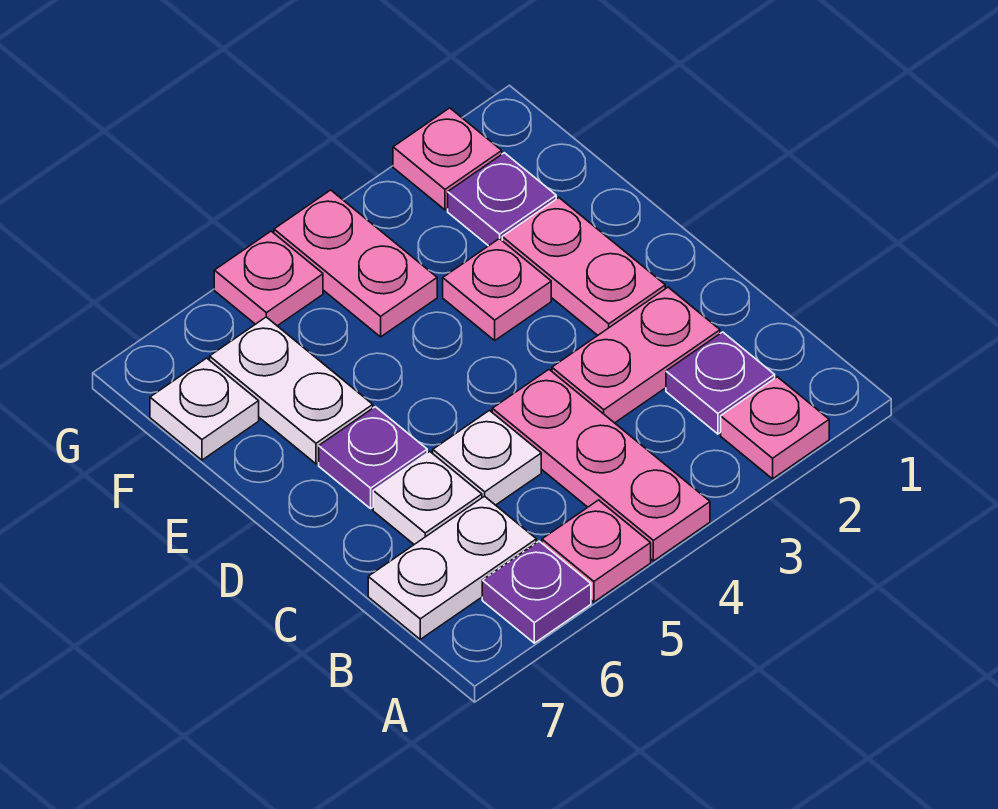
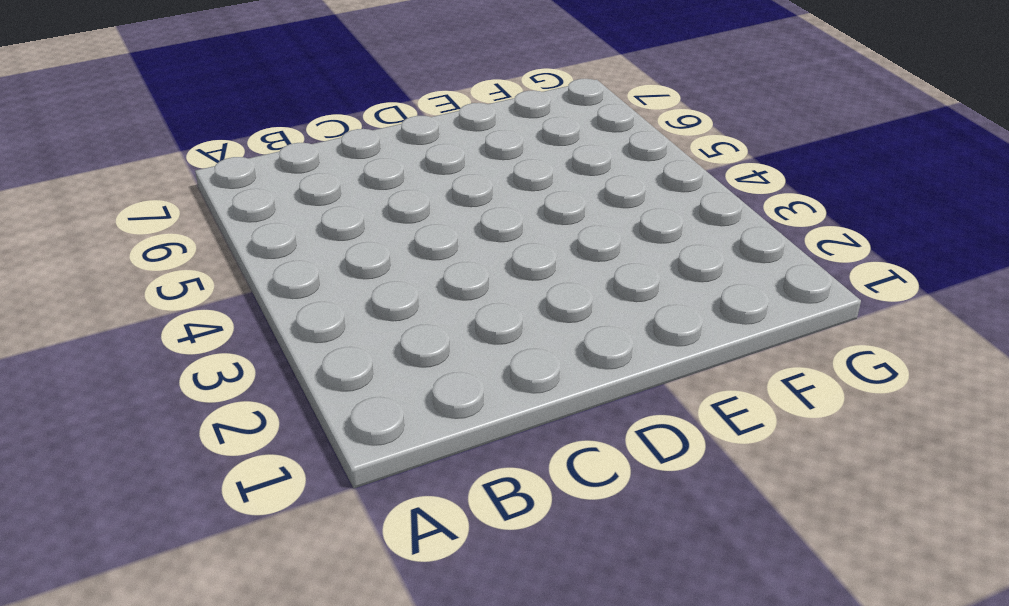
none -> pink 1x1 plate [721,377,829,479]
none -> pink 1x3 plate [492,370,710,561]
none -> pink 1x1 plate [542,500,651,602]

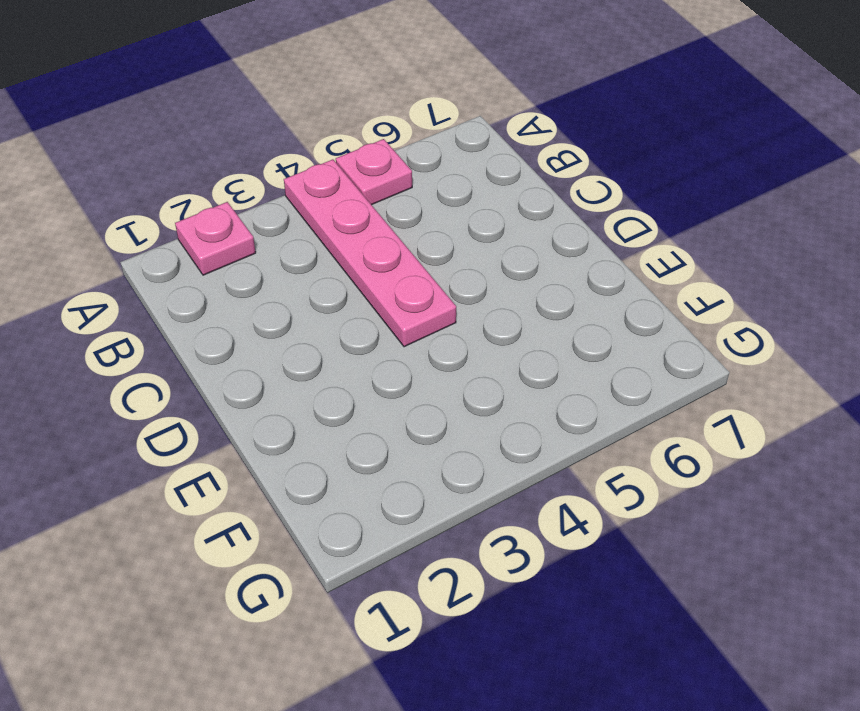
pink 1x4 plate [284,160,456,347] -> pink 1x3 plate [492,370,710,561]
none -> purple 1x1 plate [482,541,591,643]
none -> purple 1x1 plate [666,332,775,434]
none -> white 1x2 plate [368,496,536,639]

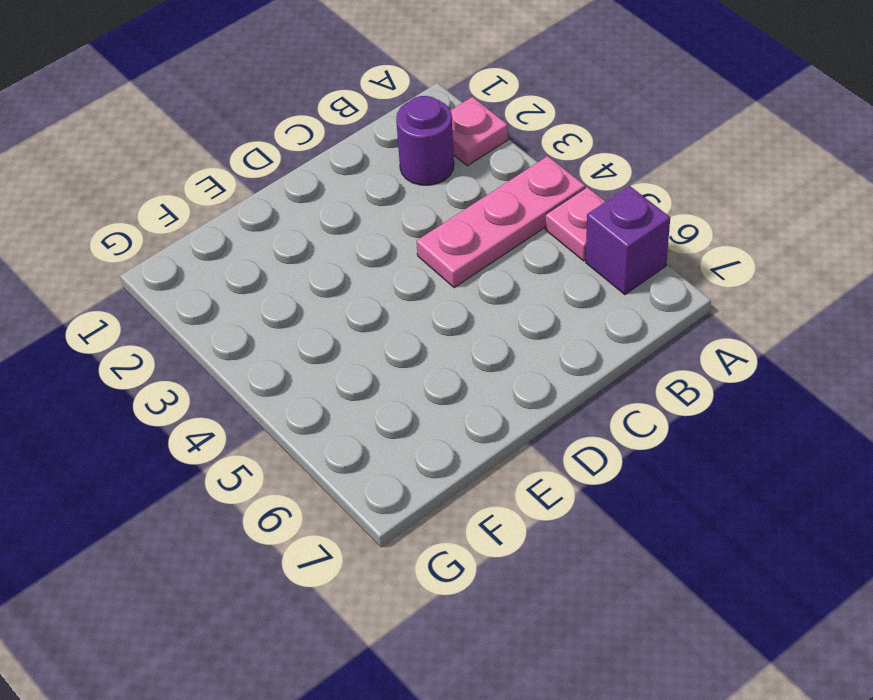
purple 1x1 brick [586,186,670,295] -> purple 1x1 plate [482,541,591,643]
purple 1x1 round brick [396,96,454,185] -> purple 1x1 plate [666,332,775,434]
none -> white 1x2 plate [368,496,536,639]
none -> pink 1x2 plate [552,287,720,423]
none -> white 1x1 plate [433,410,541,505]

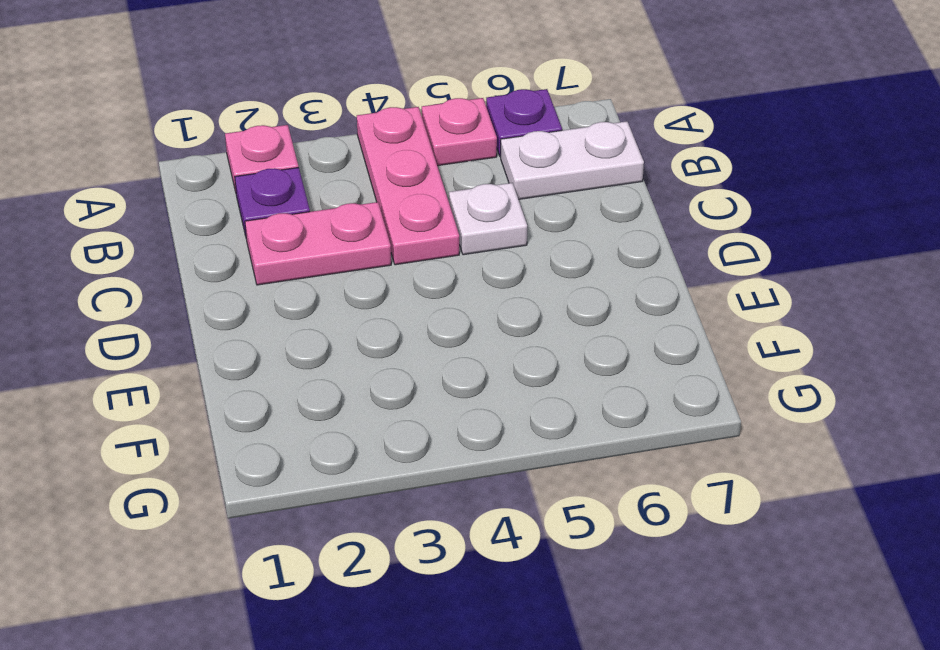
none -> white 1x1 plate [373,452,482,544]
none -> pink 1x2 plate [502,198,665,335]
none -> purple 1x1 plate [319,407,427,509]

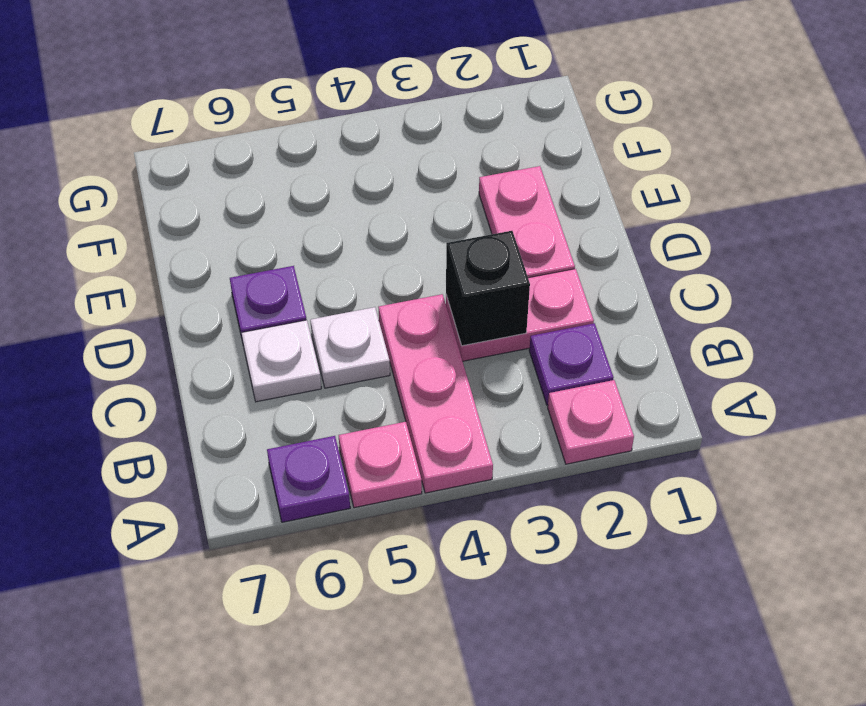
black 1x1 brick [446,231,530,346] -> none
none -> white 1x2 plate [368,496,536,639]
none -> pink 1x1 plate [443,239,551,340]
none -> white 1x2 plate [210,317,373,464]

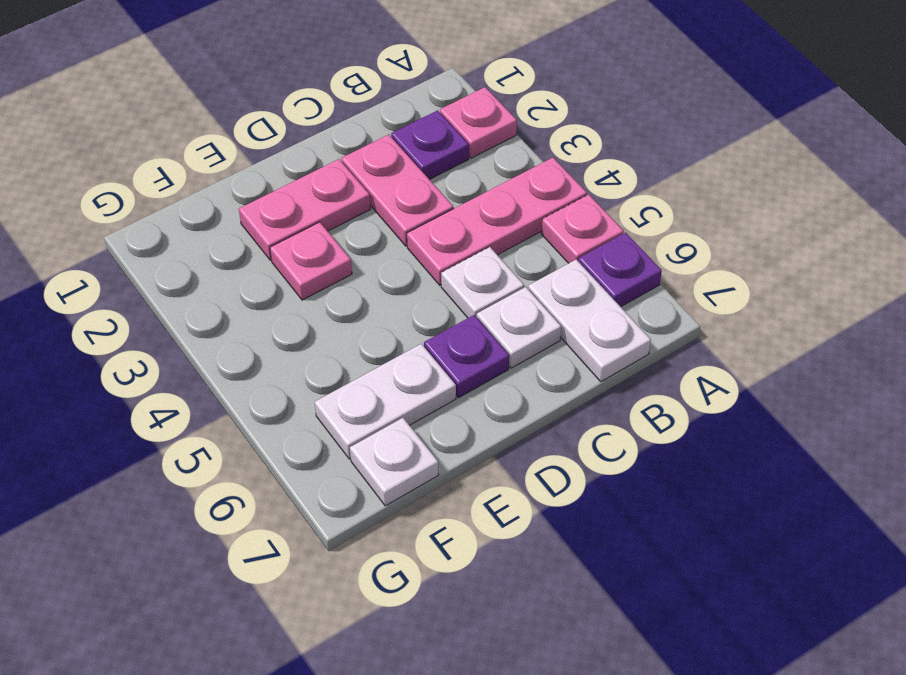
none -> purple 1x1 plate [448,153,556,246]
none -> pink 1x2 plate [274,190,437,337]
none -> pink 1x1 plate [393,108,502,210]

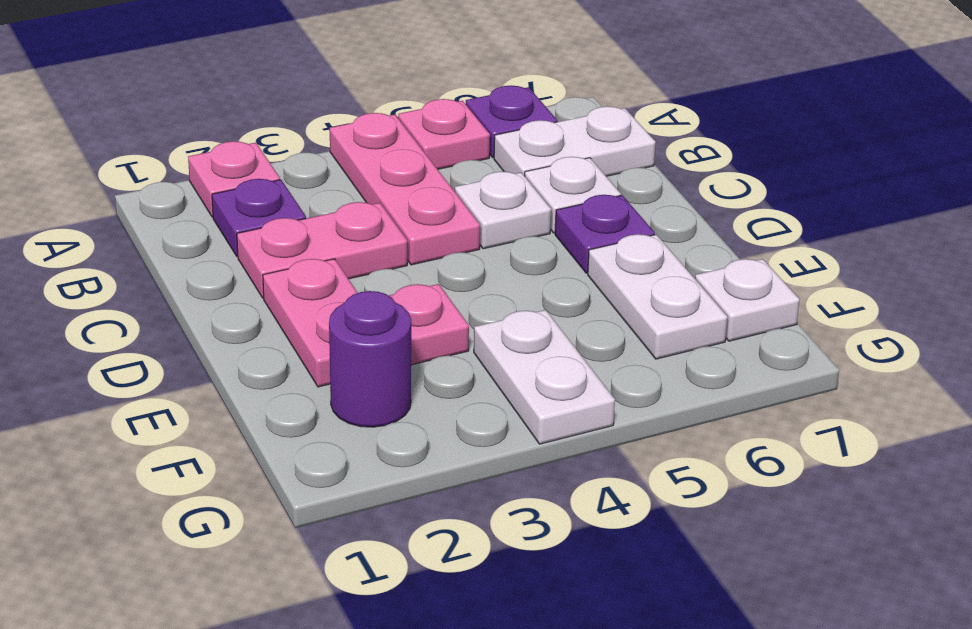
purple 1x1 round brick [329,291,411,427] -> purple 1x1 plate [448,153,556,246]
white 1x2 plate [474,310,615,444] -> pink 1x2 plate [274,190,437,337]
none -> pink 1x1 plate [393,108,502,210]
none -> pink 1x1 plate [214,231,323,326]

